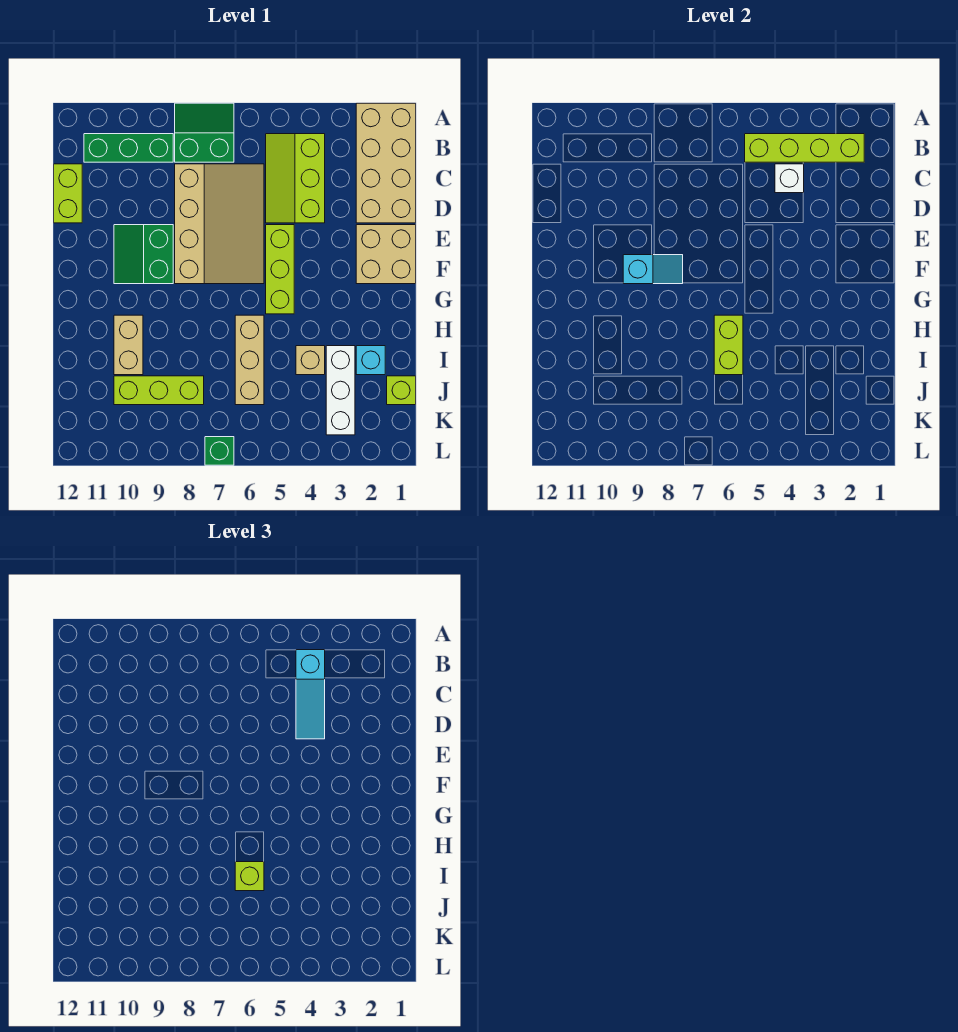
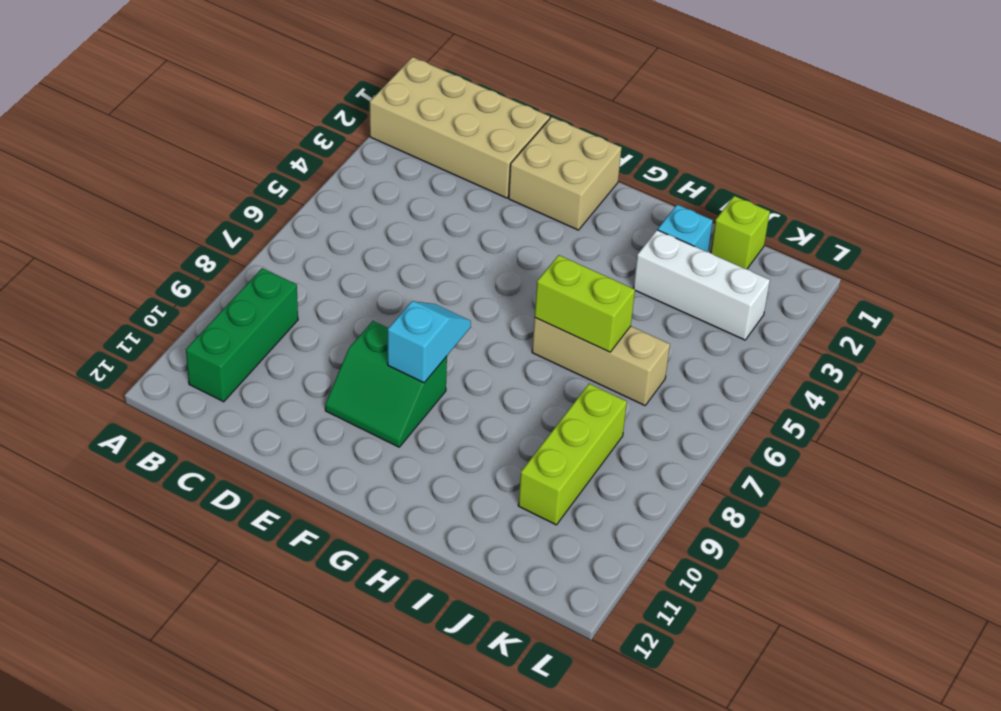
none -> green 2x2 slope [175,103,234,162]
none -> lime 2x3 slope [266,134,325,223]
none -> tan 3x4 slope [175,164,264,284]

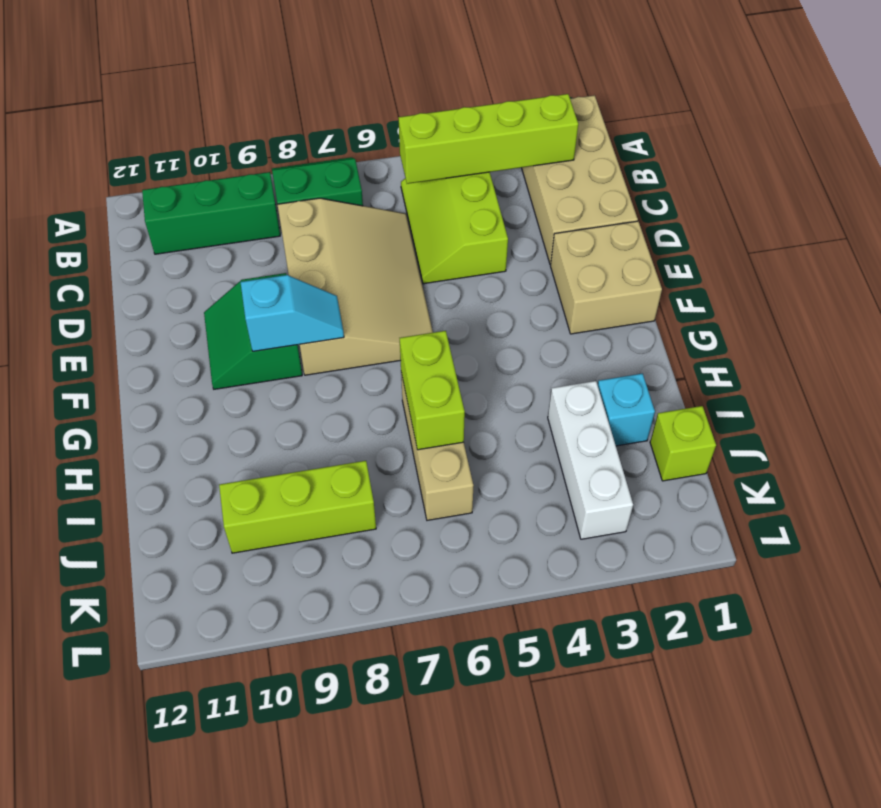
none -> lime 1x2 brick [54,164,82,223]
none -> lime 1x3 brick [266,225,294,314]
none -> tan 1x2 brick [114,315,143,375]

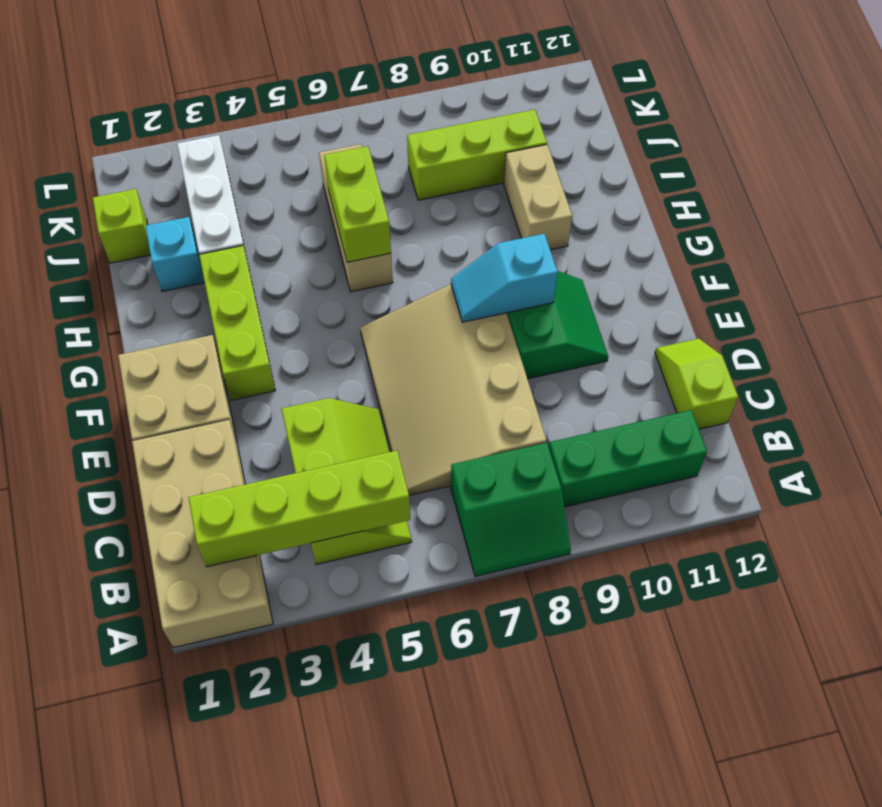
lime 1x2 slope [655,338,738,429] -> lime 1x2 brick [54,164,82,223]
lime 1x3 brick [199,246,275,400] -> lime 1x3 brick moved to [266,225,294,314]
none -> tan 1x1 brick [296,346,325,375]
none -> green 1x1 brick [205,437,234,465]
none -> white 1x1 brick [775,164,804,193]

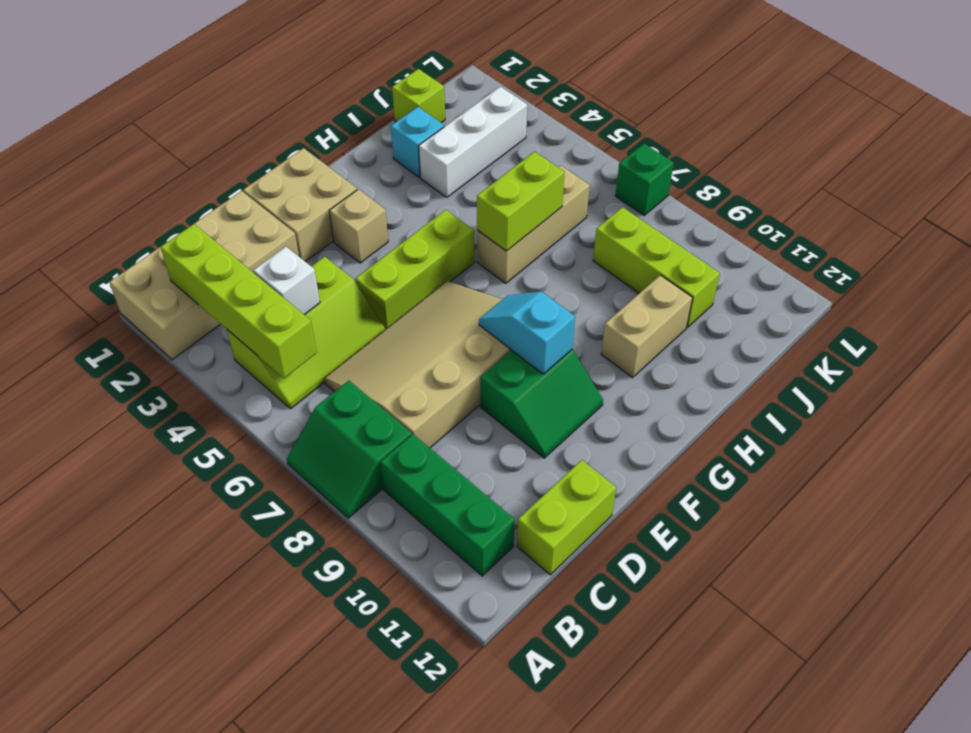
tan 1x1 brick [329,189,388,263] -> tan 1x1 brick moved to [296,346,325,375]
none -> cyan 1x3 slope [296,650,325,739]
none -> lime 1x1 brick [235,862,264,891]

